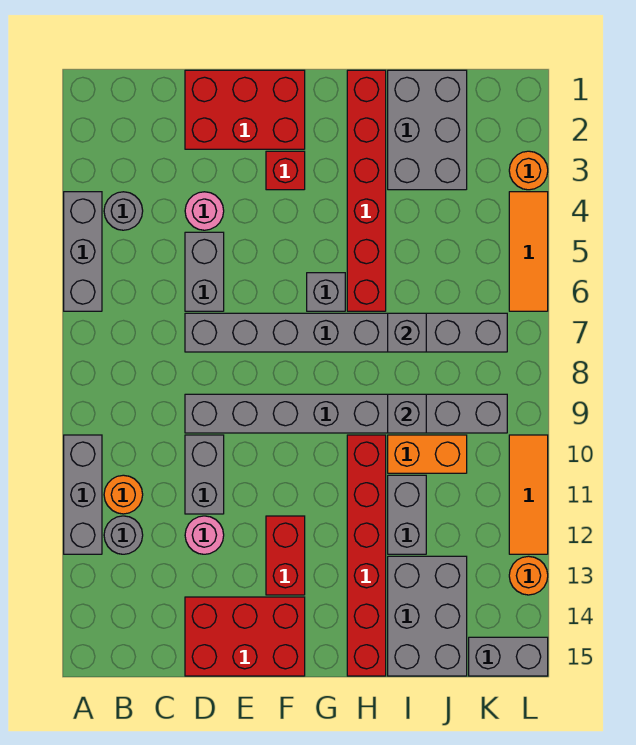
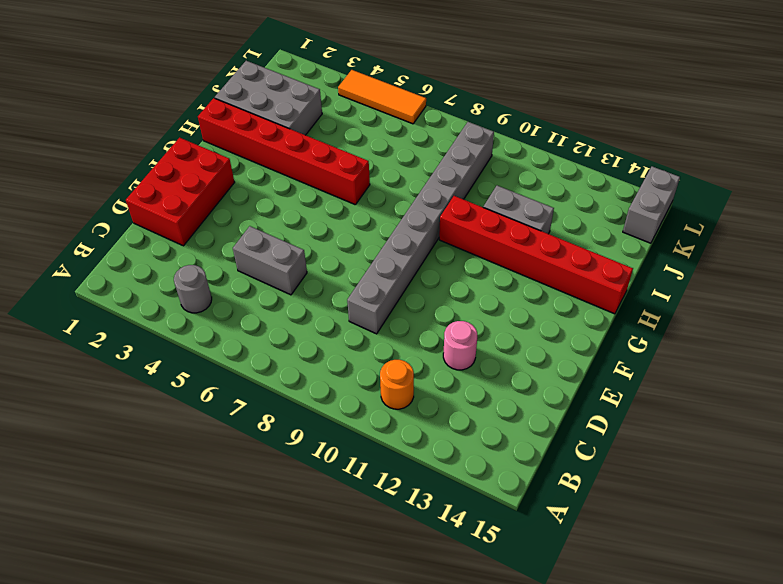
none -> grey 1x3 brick [64,192,102,311]
none -> grey 1x3 brick [64,435,102,554]
none -> grey 1x1 round brick [104,516,143,554]

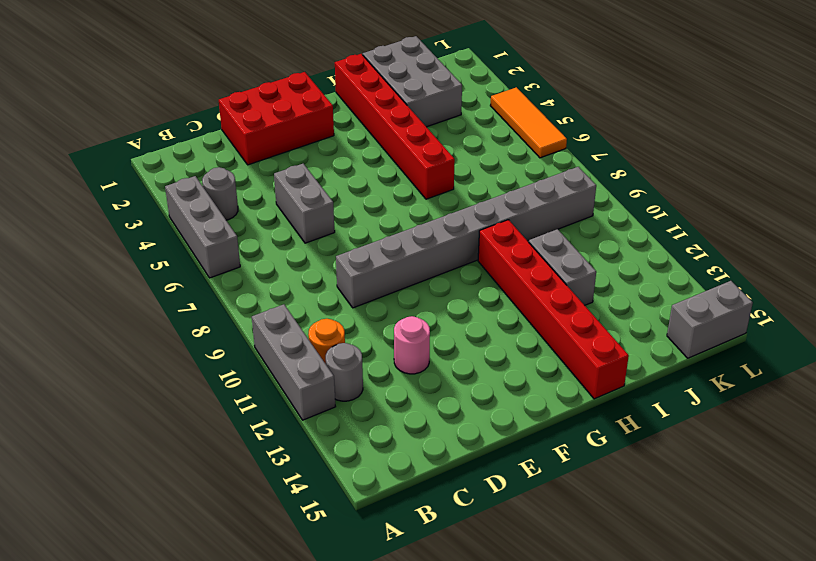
none -> pink 1x1 round brick [185,192,224,230]
none -> grey 1x8 brick [185,313,507,352]
none -> grey 1x2 brick [185,435,224,514]

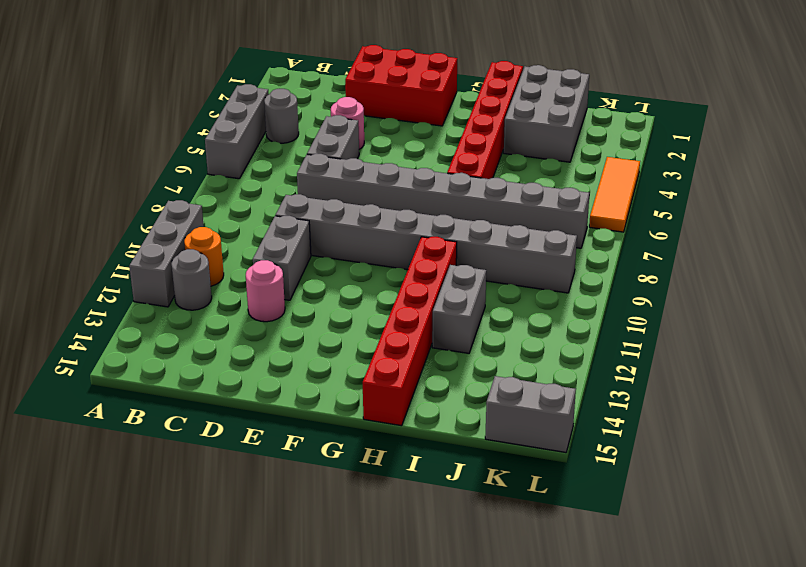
none -> red 2x3 brick [185,597,305,676]
none -> red 1x1 brick [266,151,305,190]
none -> red 1x2 brick [266,516,305,595]

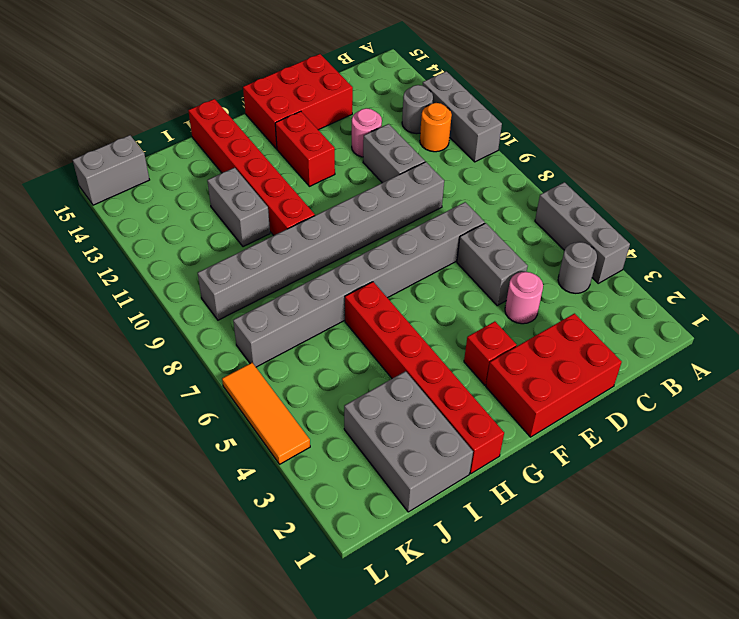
none -> grey 1x1 brick [307,273,345,311]
none -> orange 1x2 brick [388,435,467,473]
none -> grey 2x3 brick [388,556,467,676]

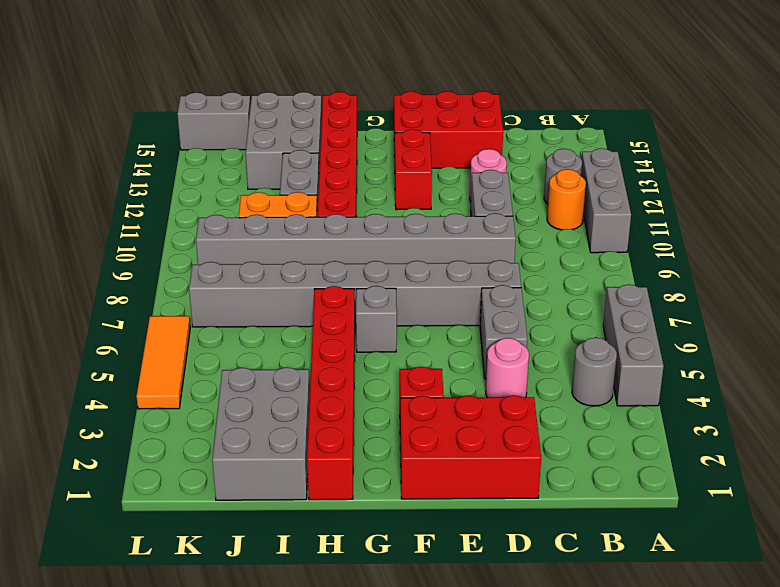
none -> orange 1x1 round brick [509,151,548,190]
none -> orange 1x3 tile [509,435,548,554]
none -> orange 1x1 round brick [509,556,548,595]

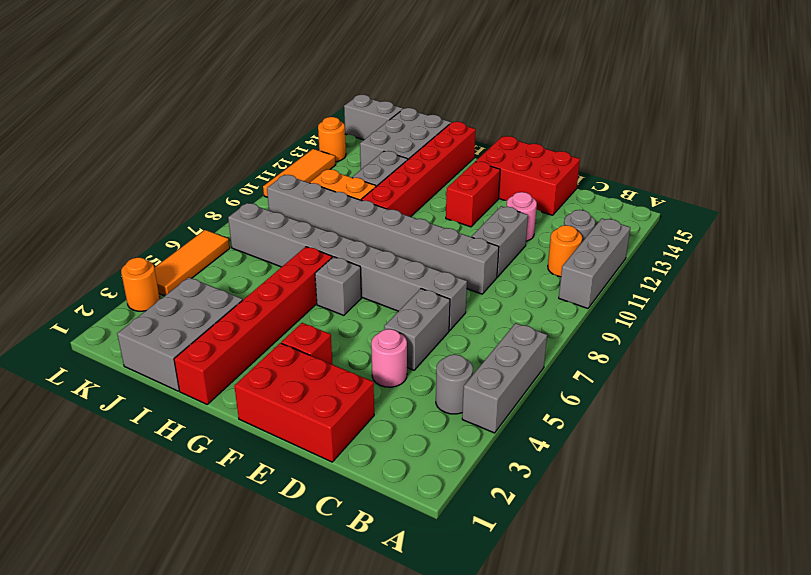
none -> grey 1x1 brick [388,313,426,352]
none -> grey 1x1 brick [388,394,426,433]

